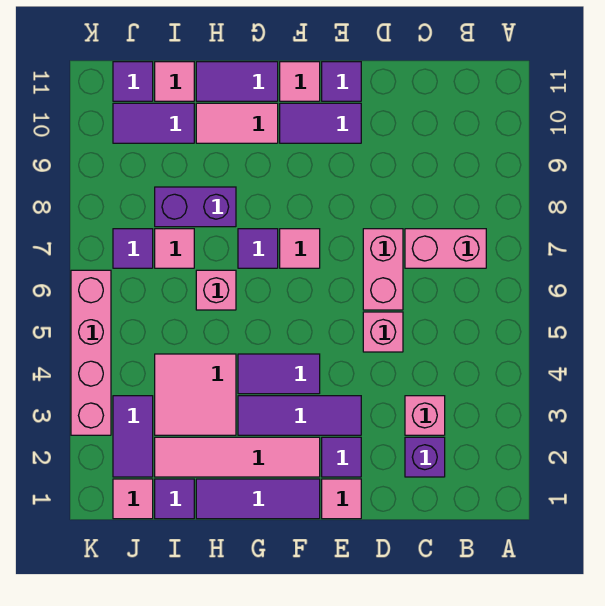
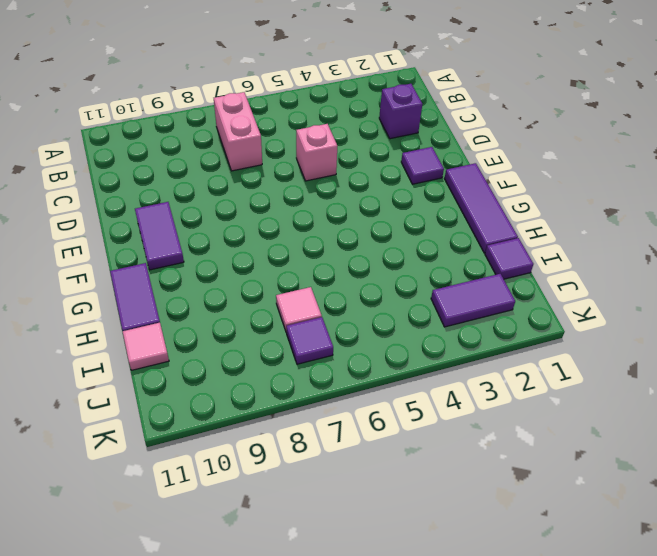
none -> pink 1x1 brick [405,396,445,435]
none -> pink 1x2 brick [363,229,403,310]
none -> pink 1x1 tile [322,479,361,519]
none -> purple 1x3 tile [238,396,361,435]

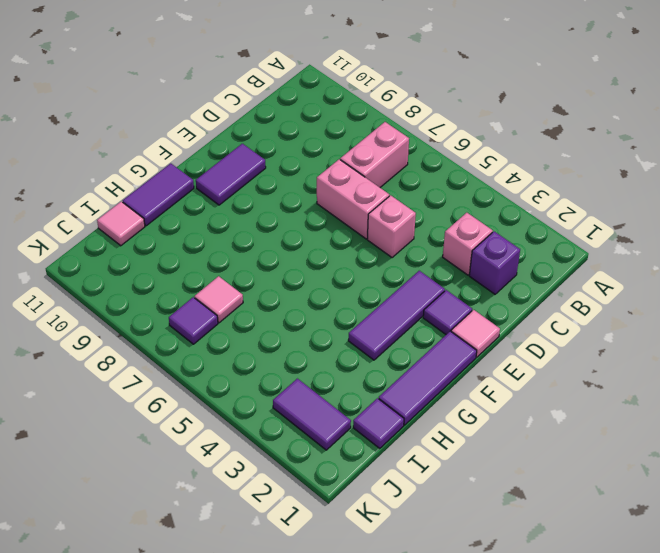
none -> purple 1x1 tile [322,62,361,101]
none -> pink 1x4 tile [155,437,320,477]
none -> purple 1x2 tile [238,354,320,394]
none -> pink 1x1 tile [280,229,320,268]

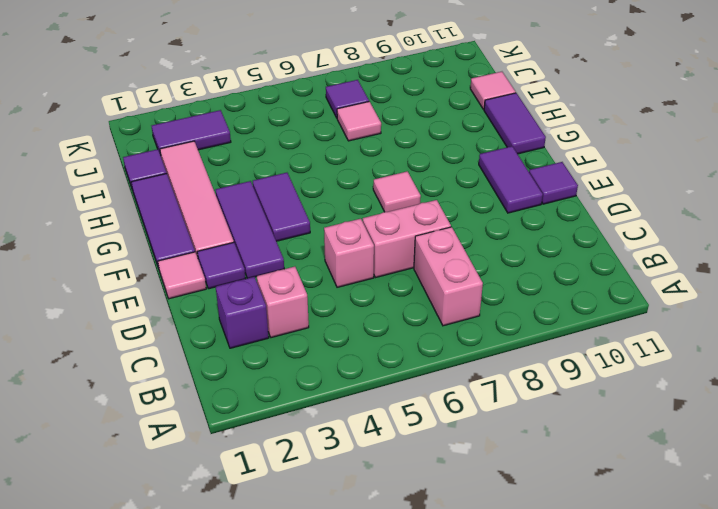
none -> pink 1x1 tile [280,62,320,101]
none -> purple 1x1 tile [238,229,278,268]
none -> pink 1x2 tile [196,103,278,143]
none -> pink 2x2 tile [155,354,236,435]

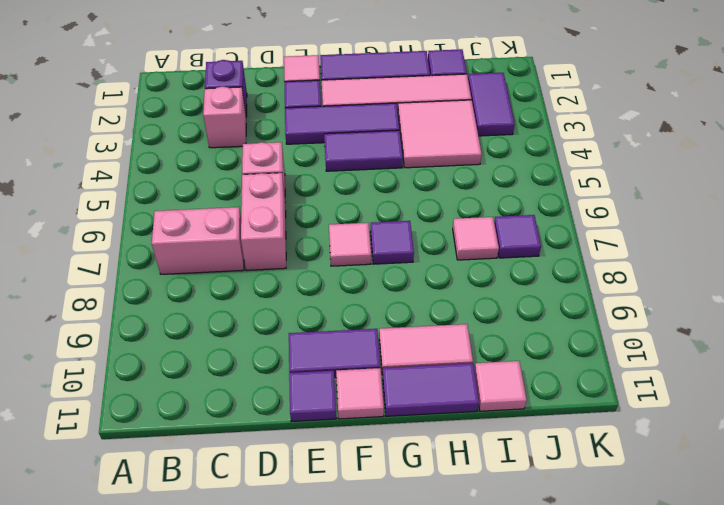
none -> pink 1x1 brick [196,270,236,310]
none -> purple 1x2 brick [155,187,236,227]
none -> purple 1x2 tile [113,103,194,143]
none -> pink 1x1 tile [113,479,153,519]

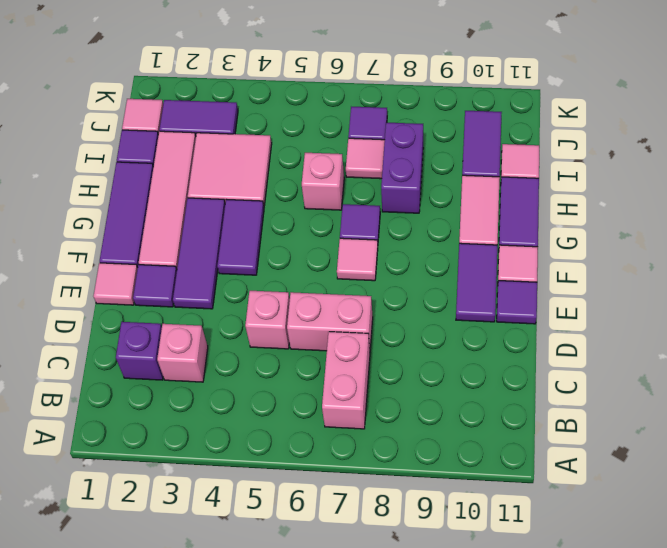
none -> purple 1x1 tile [113,62,153,101]
none -> pink 1x4 brick [71,270,111,435]

